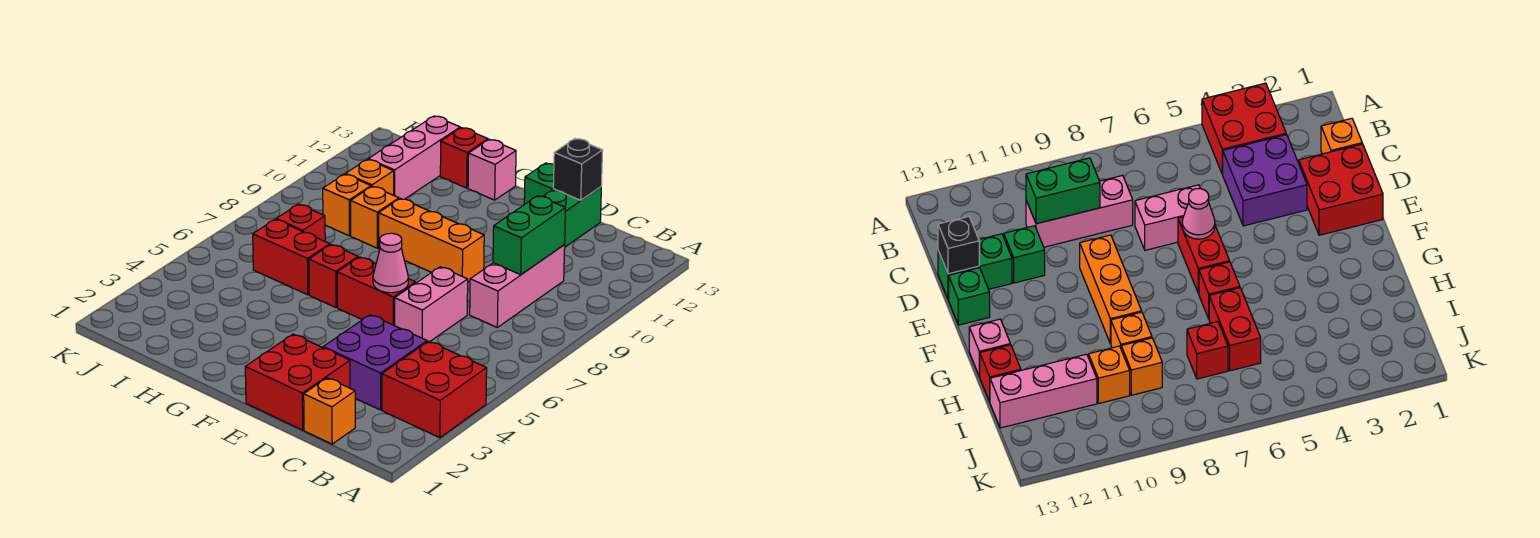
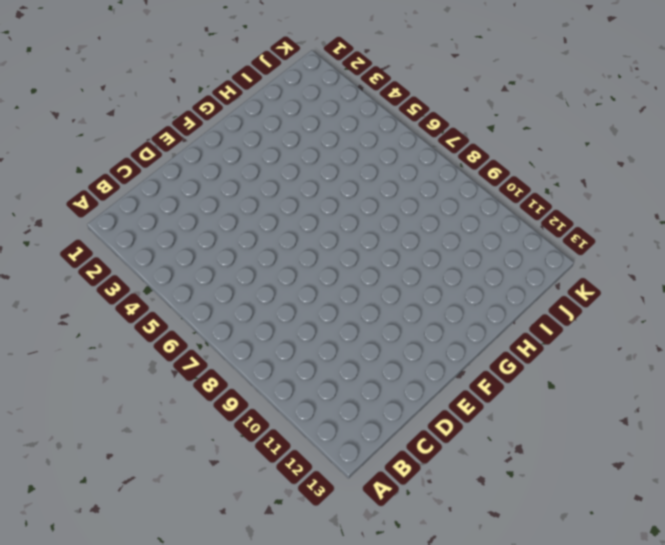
none -> red 2x2 brick [382,341,487,438]
none -> orange 1x1 brick [304,378,355,444]
none -> purple 2x2 brick [323,315,427,410]

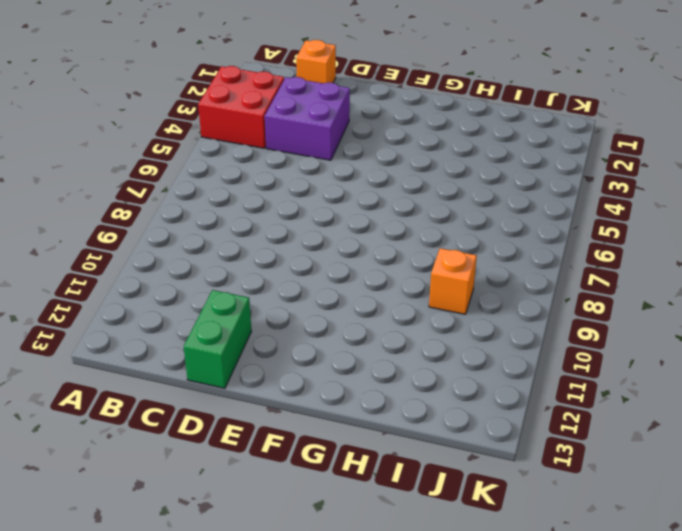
none -> pink 1x3 brick [470,245,565,327]
none -> red 2x2 brick [245,334,350,430]
none -> pink 1x2 brick [395,267,468,342]

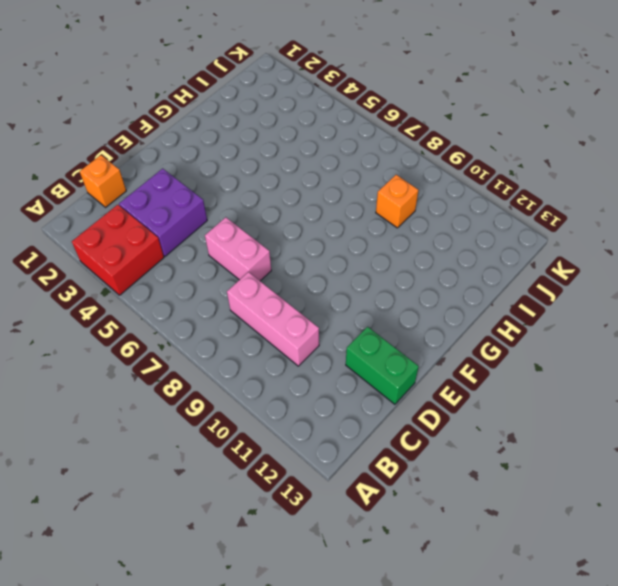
none -> red 2x2 brick [245,334,350,430]
none -> green 1x1 brick [1004,226,1045,283]
none -> red 1x2 brick [337,257,416,326]

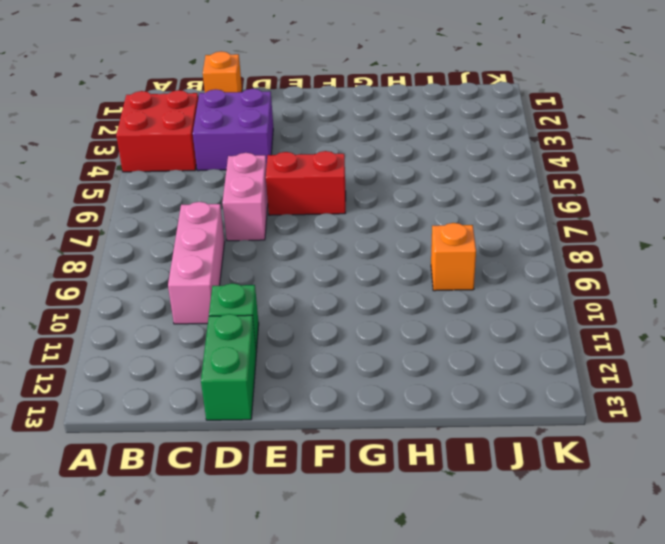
none -> red 2x2 brick [245,334,350,430]
none -> orange 1x3 brick [379,198,484,282]
none -> green 1x1 brick [524,163,554,205]

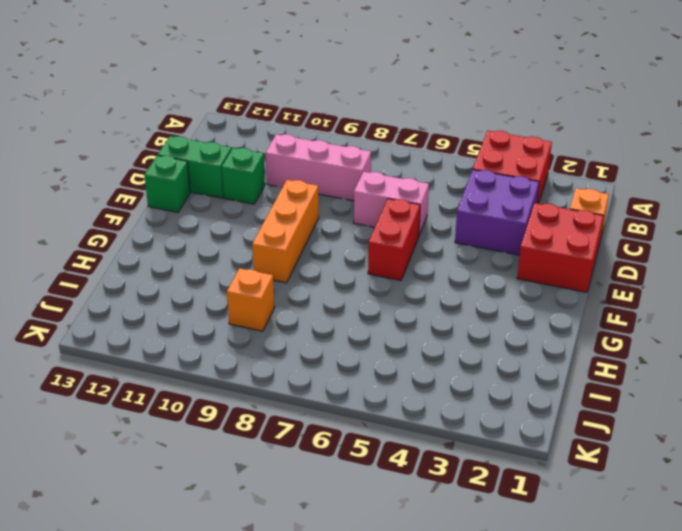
none -> red 1x1 brick [309,244,358,307]
none -> pink 1x1 brick [468,139,516,200]
none -> red 1x2 brick [253,219,330,295]

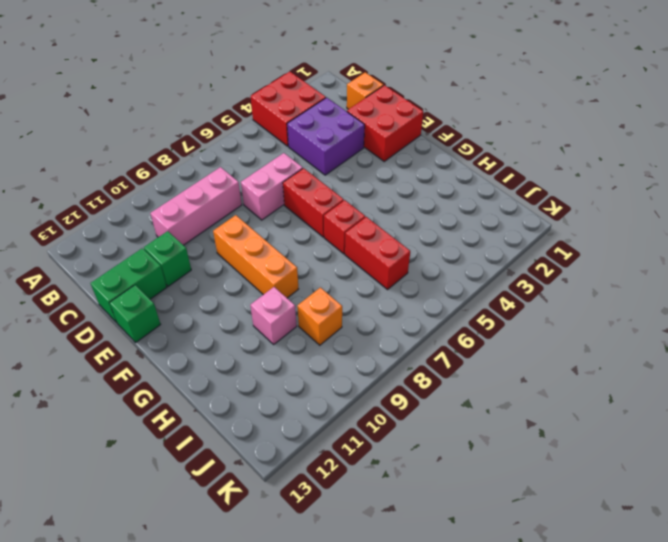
pink 1x1 brick [250,287,297,344] -> pink 1x1 brick moved to [468,139,516,200]
none -> orange 1x1 brick [351,186,399,248]
none -> red 1x1 brick [440,128,488,188]
none -> red 1x1 brick [276,204,325,241]

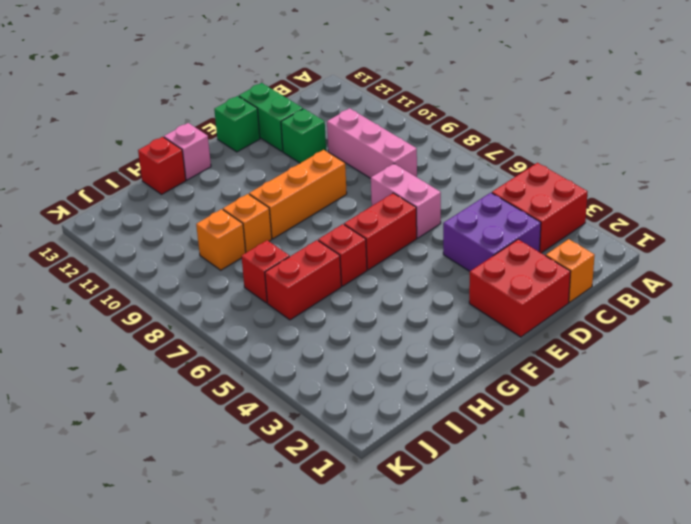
none -> orange 1x1 brick [346,159,394,195]
none -> pink 1x3 brick [368,116,460,199]
none -> green 1x2 brick [493,196,565,275]

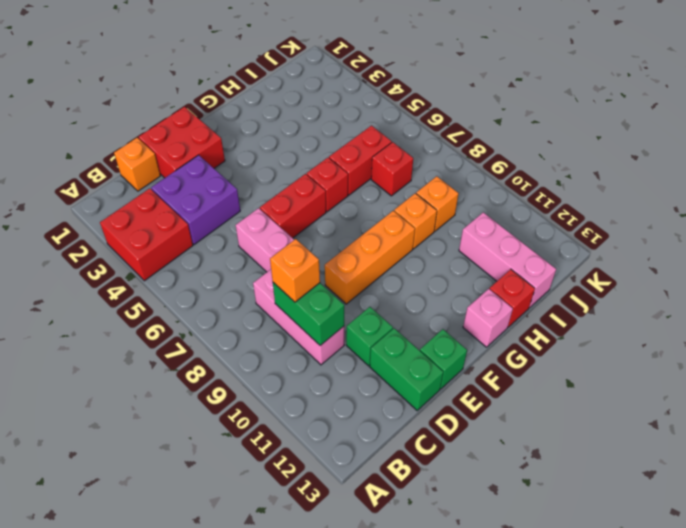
orange 1x1 brick [270,239,320,302] -> orange 1x1 brick moved to [346,159,394,195]
none -> black 1x1 brick [553,139,603,200]
none -> pink 1x1 cone [373,233,408,293]

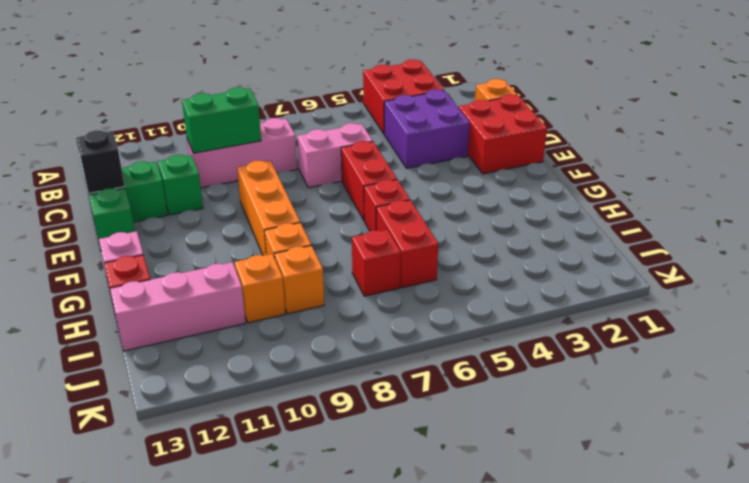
none -> pink 1x1 cone [373,233,408,293]

